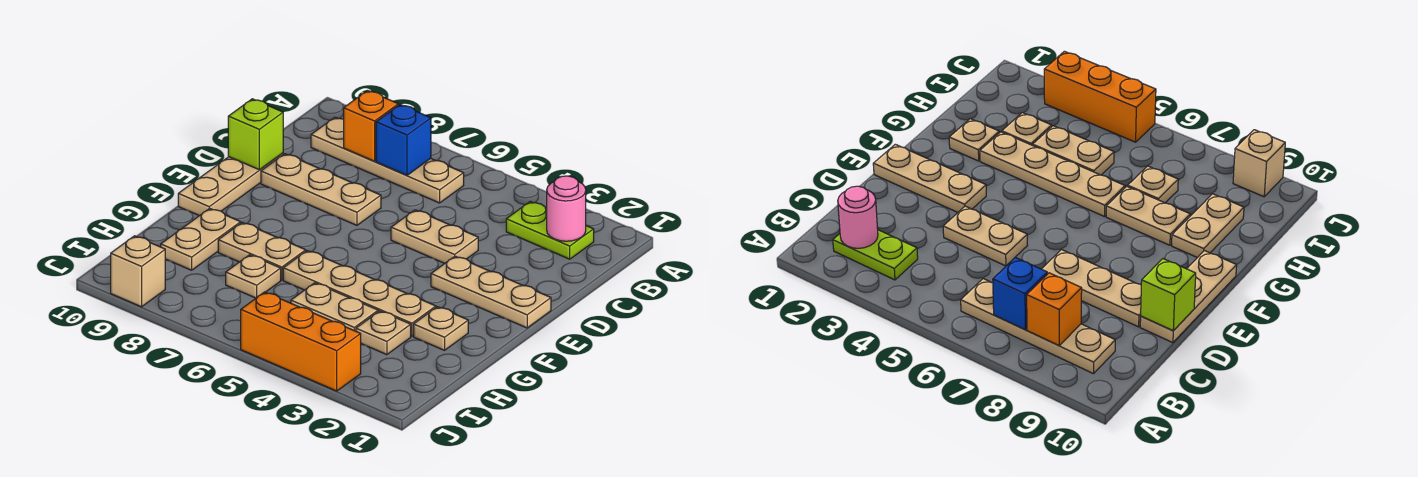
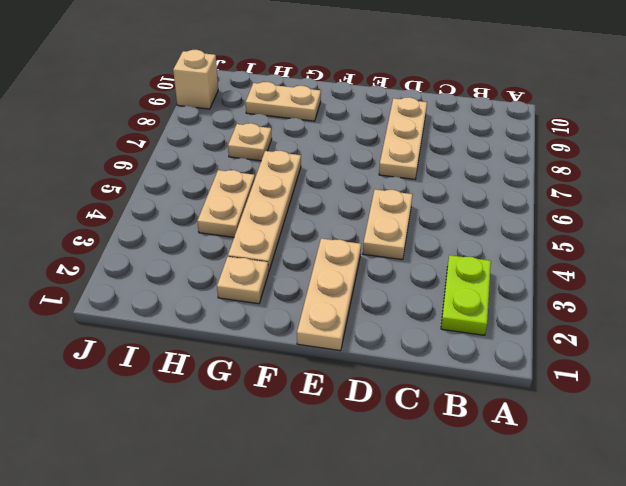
none -> tan 1x4 plate [311,117,464,203]
none -> tan 1x3 plate [178,153,283,216]
none -> tan 1x2 plate [218,222,306,280]

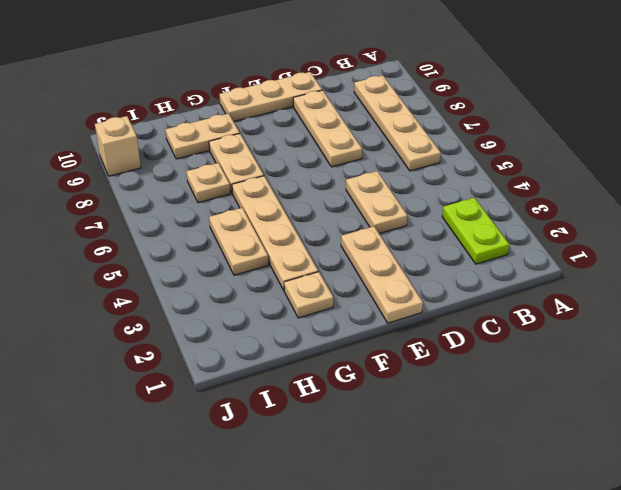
none -> tan 1x1 plate [356,311,411,355]
none -> orange 1x3 brick [241,292,361,391]
none -> pink 1x1 round brick [547,176,586,241]

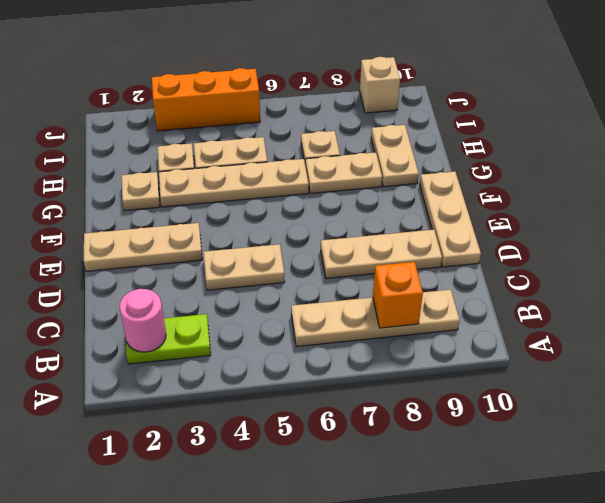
none -> blue 1x1 brick [376,105,431,175]
none -> lime 1x1 brick [228,99,283,170]

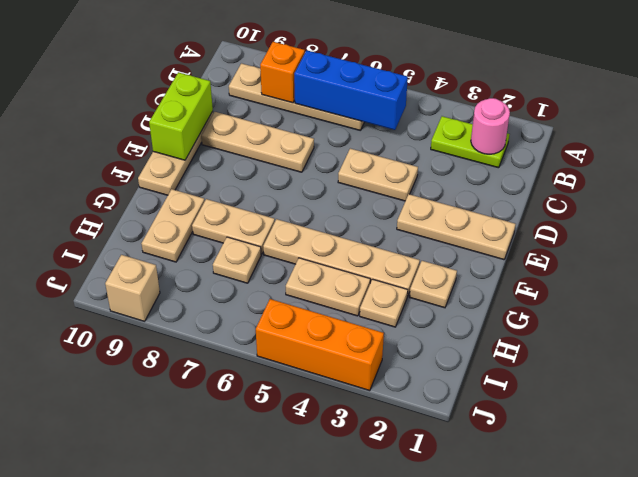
blue 1x3 brick [294,50,408,130] -> blue 1x1 brick [376,105,431,175]
lime 1x2 brick [149,72,213,160] -> lime 1x1 brick [228,99,283,170]

